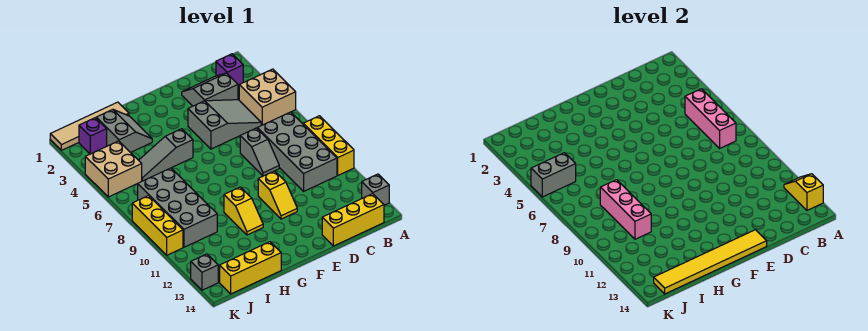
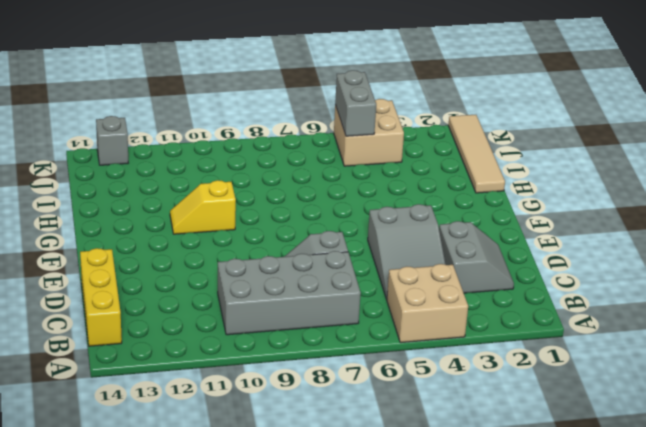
none -> yellow 1x3 brick [303,116,354,175]
none -> grey 1x1 brick [362,174,389,205]
none -> purple 1x1 brick [216,54,243,85]

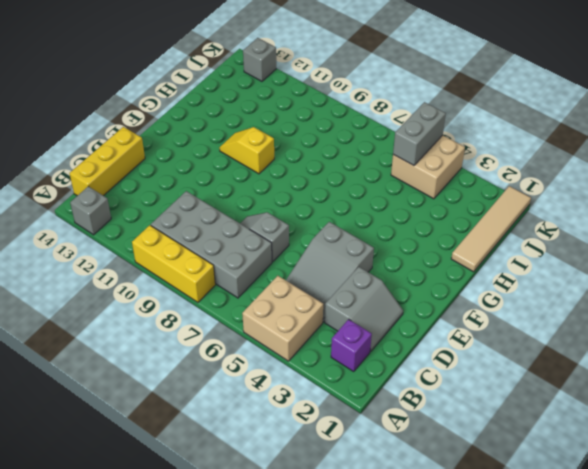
none -> yellow 1x2 slope [258,171,297,219]
none -> grey 1x3 slope [139,129,193,181]
none -> grey 2x2 slope [96,110,152,153]

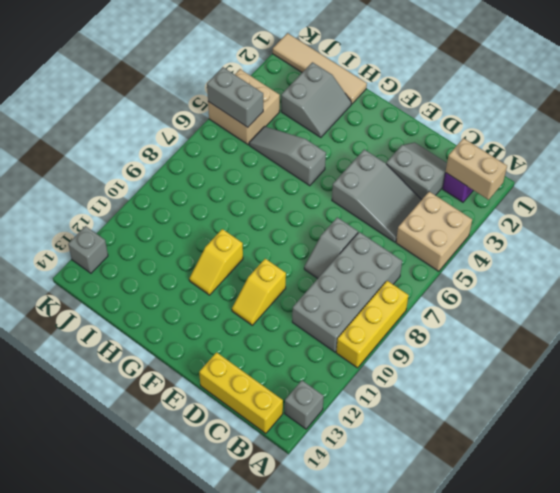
tan 1x2 brick [446,138,507,200] -> none
none -> yellow 1x3 brick [220,242,281,294]
none -> grey 2x4 brick [138,168,217,247]
none -> purple 1x1 brick [79,118,107,154]

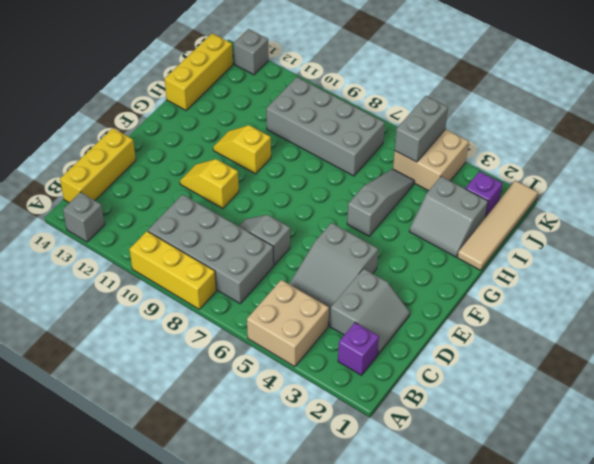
none -> yellow 1x3 brick [132,196,183,255]
none -> yellow 1x2 slope [784,174,823,210]
none -> pink 1x3 brick [685,89,736,148]

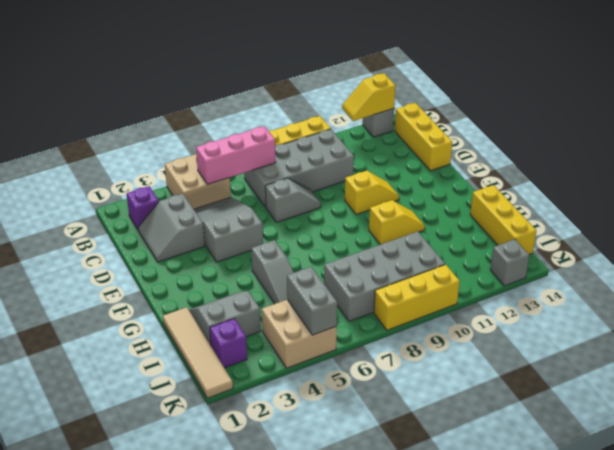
none -> yellow 1x6 tile [654,230,767,294]
none -> pink 1x3 brick [600,180,651,239]

